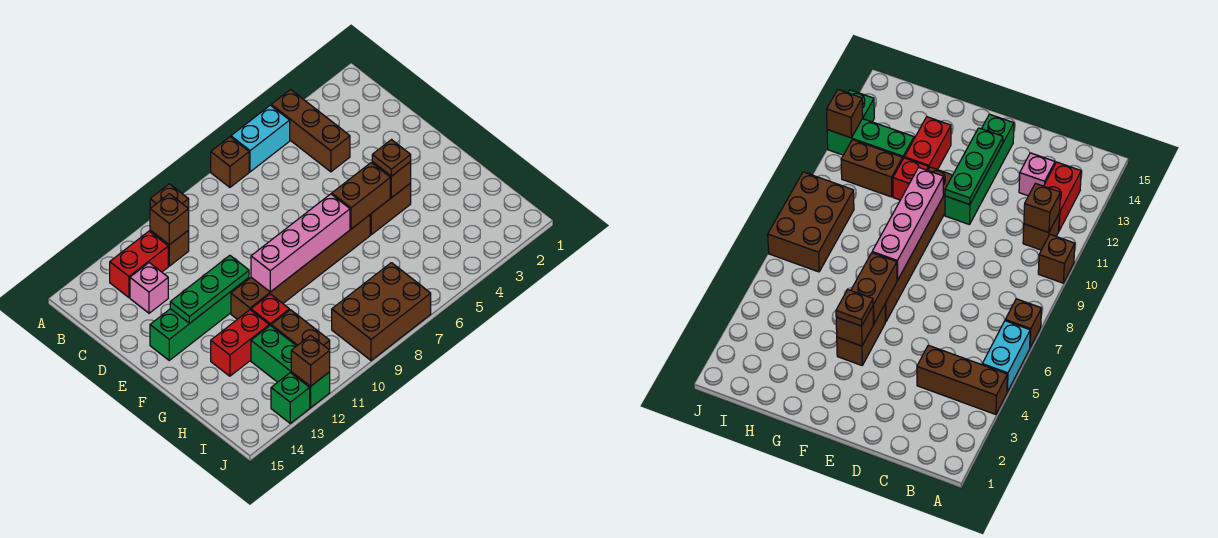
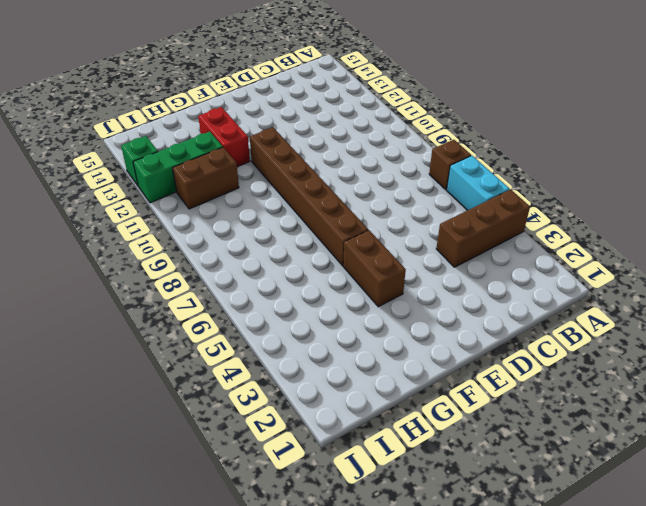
none -> brown 1x1 brick [150,184,189,209]
none -> brown 1x1 brick [150,230,189,266]
none -> red 1x2 brick [110,231,168,297]

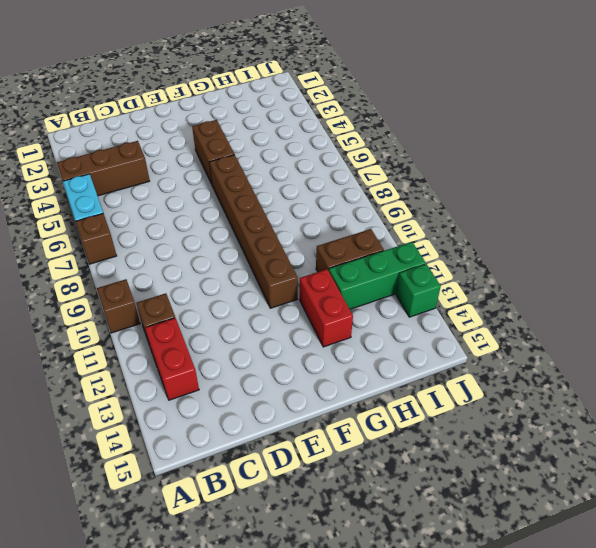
none -> pink 1x1 brick [130,263,168,313]
none -> green 1x4 brick [150,278,249,360]
none -> red 1x1 brick [251,294,289,326]

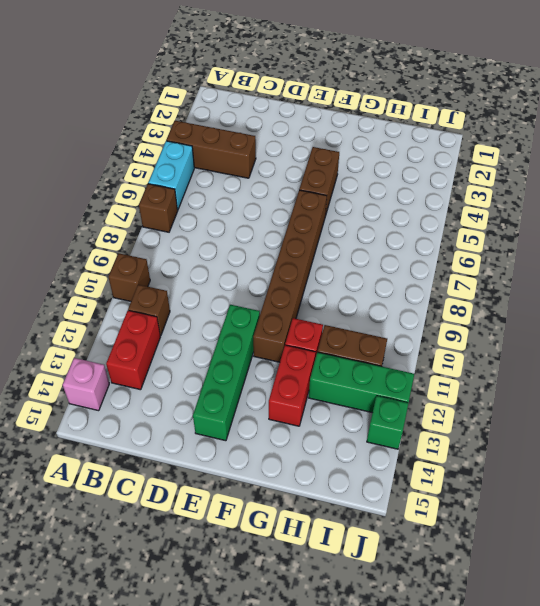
pink 1x1 brick [63,358,109,411] -> pink 1x1 brick moved to [130,263,168,313]
none -> brown 2x3 brick [332,263,431,361]
none -> brown 1x1 brick [150,194,189,245]
none -> green 1x3 plate [170,256,249,324]

